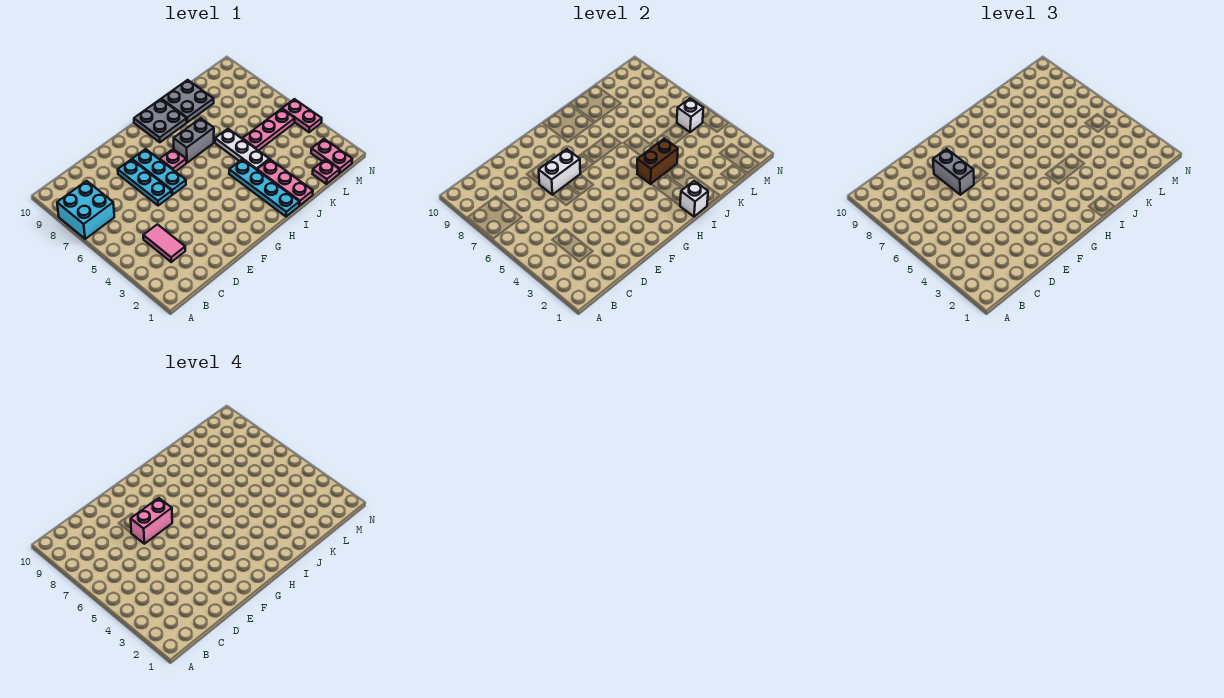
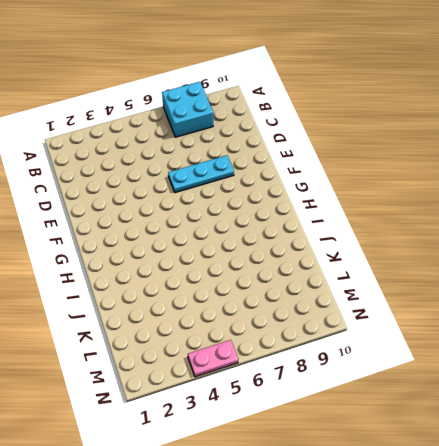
none -> pink 1x2 tile [143,224,185,262]
none -> cyan 1x3 plate [132,149,186,195]
none -> pink 1x1 plate [160,149,186,172]

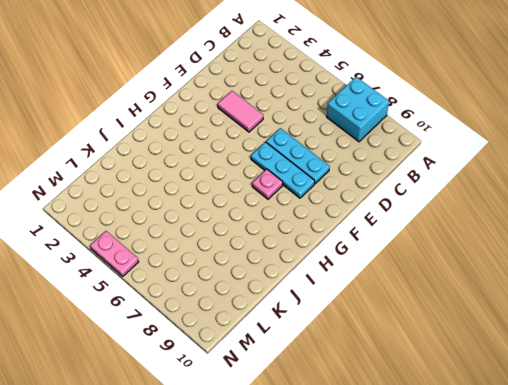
pink 1x2 tile [218,91,263,132] -> pink 1x2 tile moved to [143,224,185,262]
none -> grey 1x2 brick [174,118,214,163]
none -> grey 2x2 plate [134,99,187,142]
none -> cyan 1x4 plate [229,159,299,217]

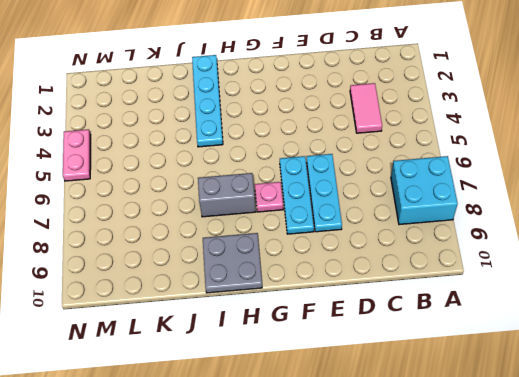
none -> pink 1x3 plate [257,160,313,205]
none -> white 1x3 plate [215,129,269,170]
none -> grey 2x2 plate [162,80,214,122]

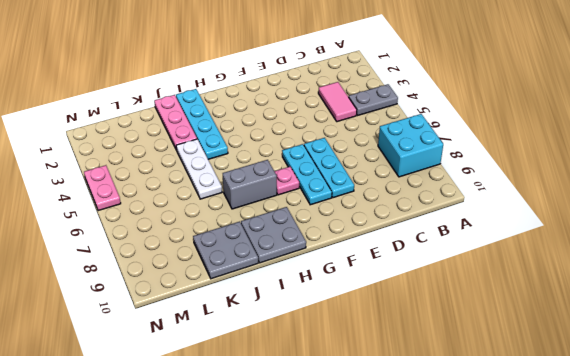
grey 1x2 plate [349,84,398,116] -> none
none -> pink 1x3 plate [242,109,295,151]
none -> pink 1x1 plate [313,159,339,184]
none -> pink 1x2 plate [311,139,352,173]

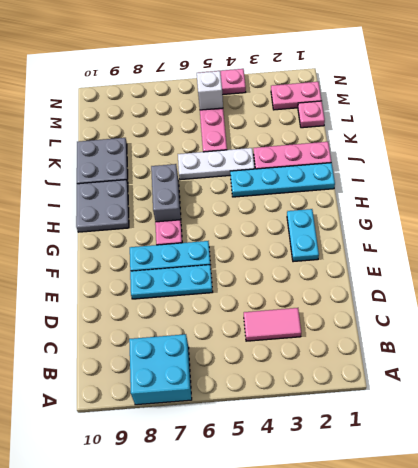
cyan 1x2 plate [287,209,319,262] -> none
none -> white 1x2 brick [539,149,580,195]
none -> white 1x1 brick [680,181,708,217]
none -> brown 1x2 brick [637,139,678,184]

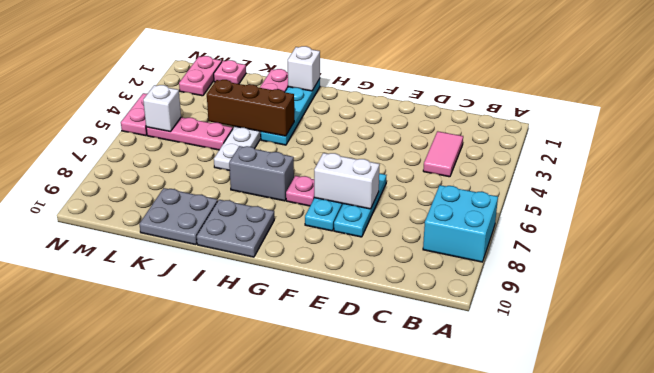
brown 1x3 brick [207,80,294,136] -> brown 1x2 brick [637,139,678,184]
none -> grey 1x2 brick [933,149,974,195]
none -> pink 1x2 brick [131,498,172,544]

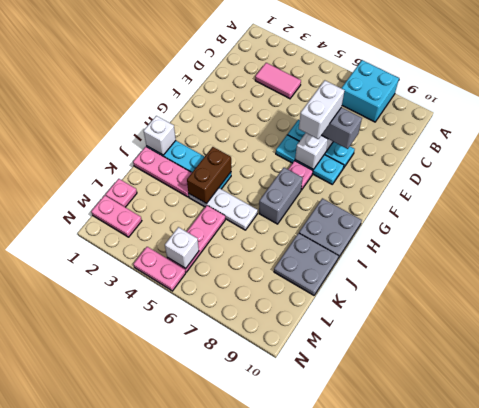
white 1x2 brick [299,80,345,139] -> pink 1x2 brick [131,498,172,544]

